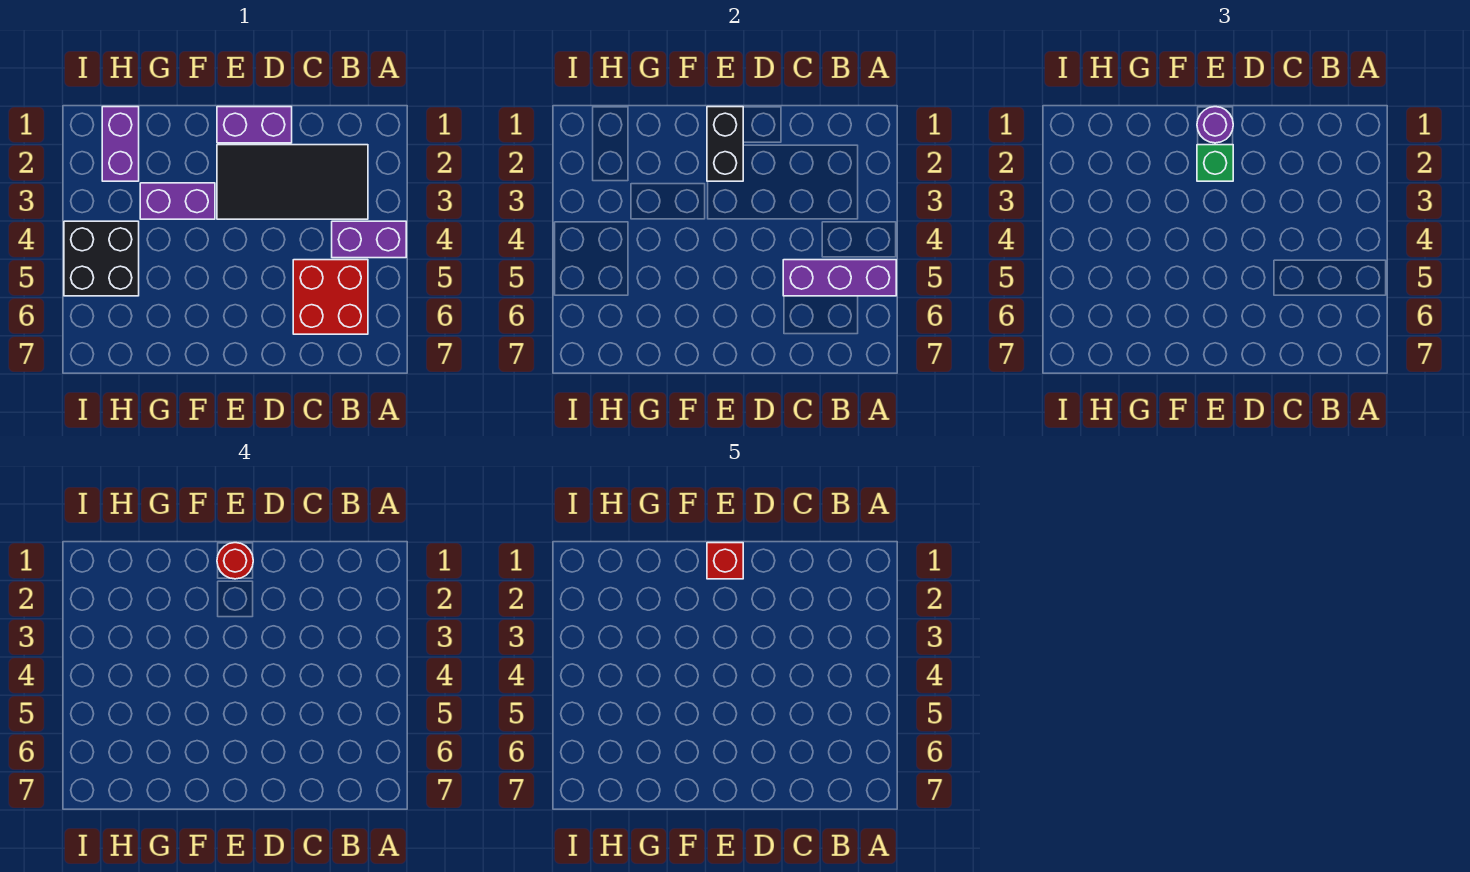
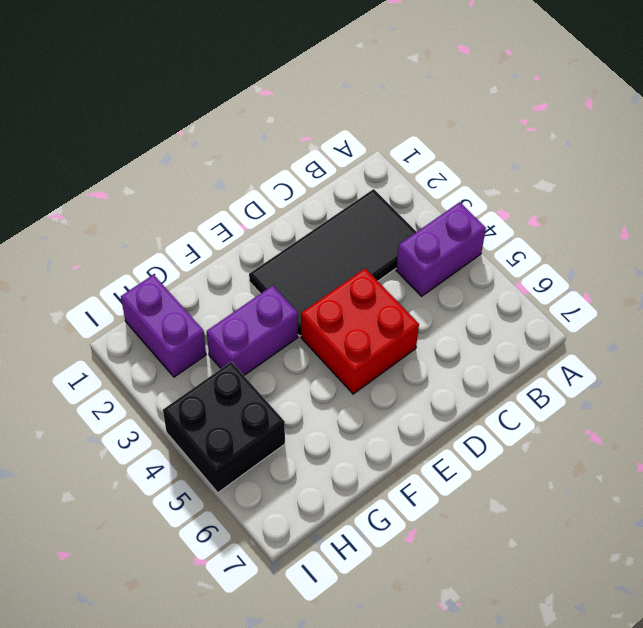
red 2x2 brick [301,269,419,394] -> red 2x2 brick moved to [293,260,368,334]
none -> purple 1x2 brick [217,107,292,143]
none -> purple 1x3 brick [783,260,896,296]
none -> black 1x2 brick [707,107,743,181]

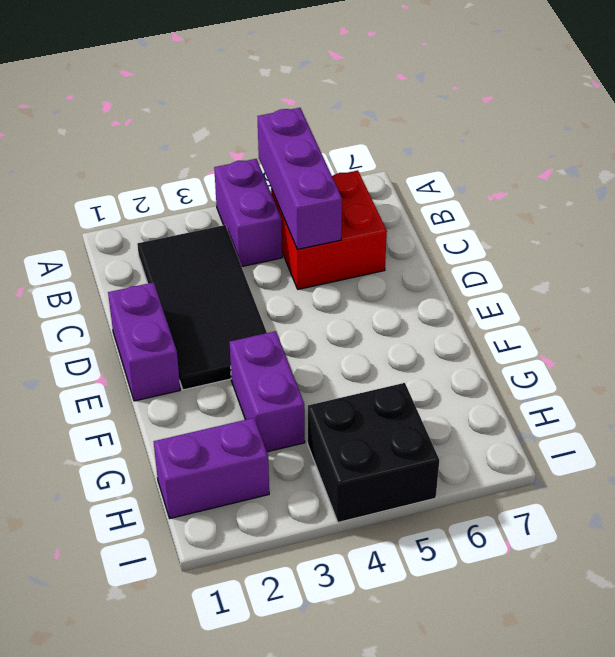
none -> black 1x2 brick [707,107,743,181]
none -> purple 1x1 round brick [1197,107,1233,143]
none -> green 1x1 brick [1197,145,1233,181]

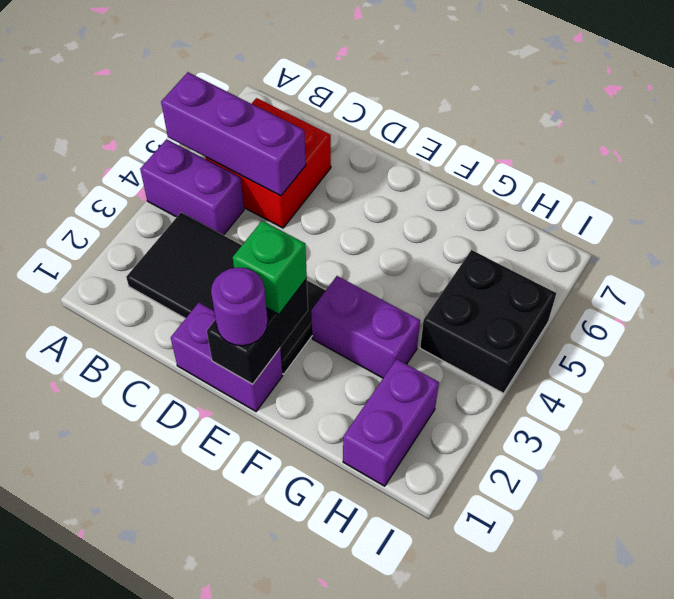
none -> red 1x1 round brick [217,543,253,579]
none -> red 1x1 brick [707,543,743,579]

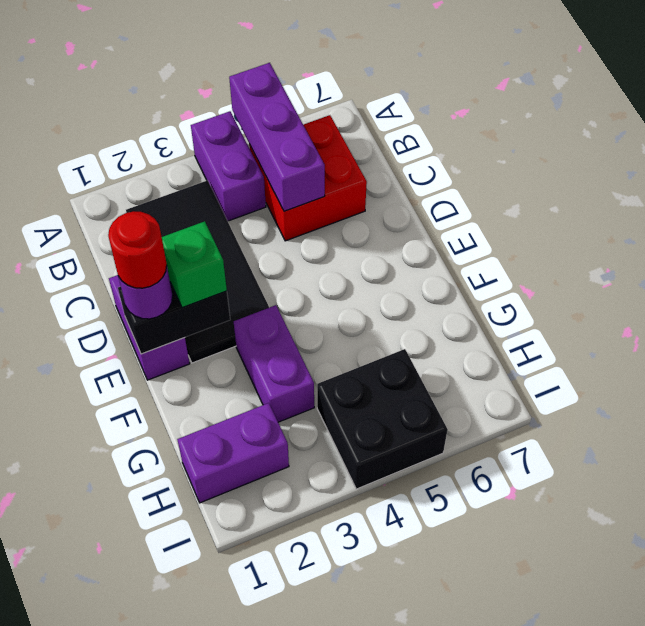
none -> red 1x1 brick [707,543,743,579]

